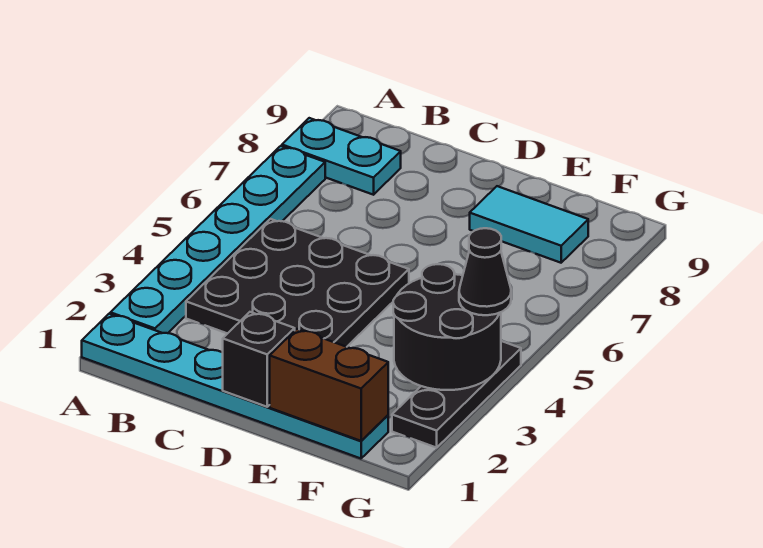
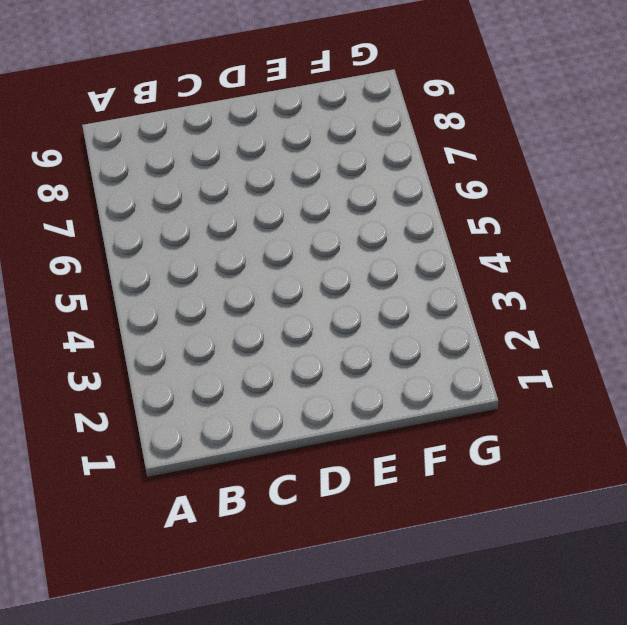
none -> cyan 1x6 plate [82,314,388,459]
none -> cyan 1x6 plate [110,146,325,333]

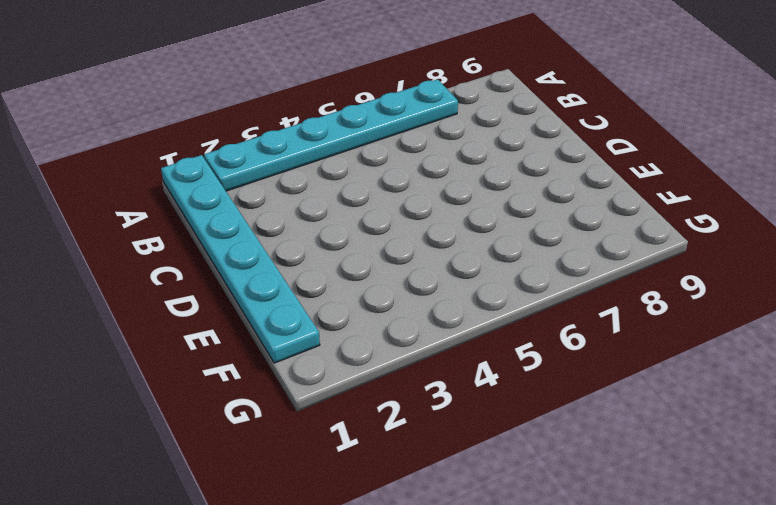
none -> cyan 1x2 plate [282,118,401,195]
none -> black 3x3 plate [186,219,409,347]

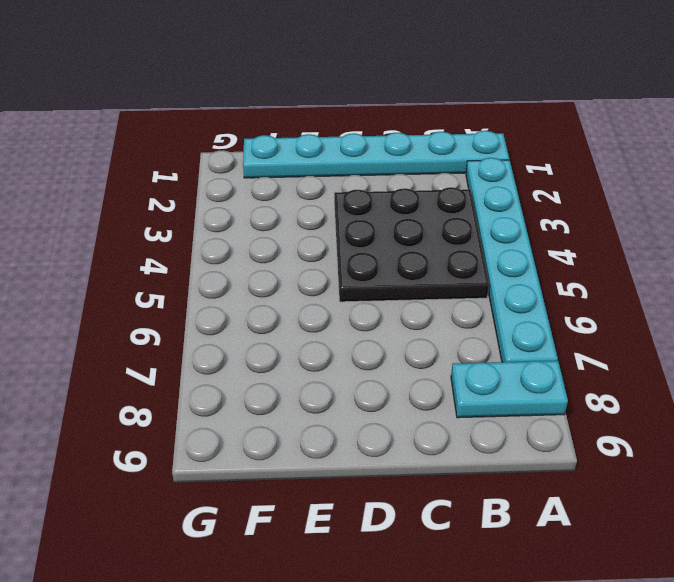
none -> cyan 1x2 tile [470,186,588,263]
none -> black 1x3 plate [392,341,521,448]

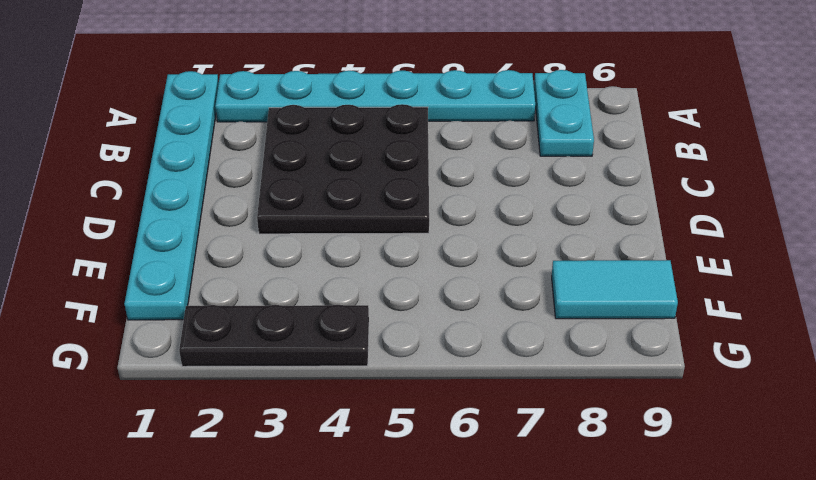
cyan 1x2 tile [552,260,678,319] -> cyan 1x2 tile turned to [470,186,588,263]
none -> black 1x1 brick [223,312,295,407]
none -> brown 1x2 brick [270,329,388,441]

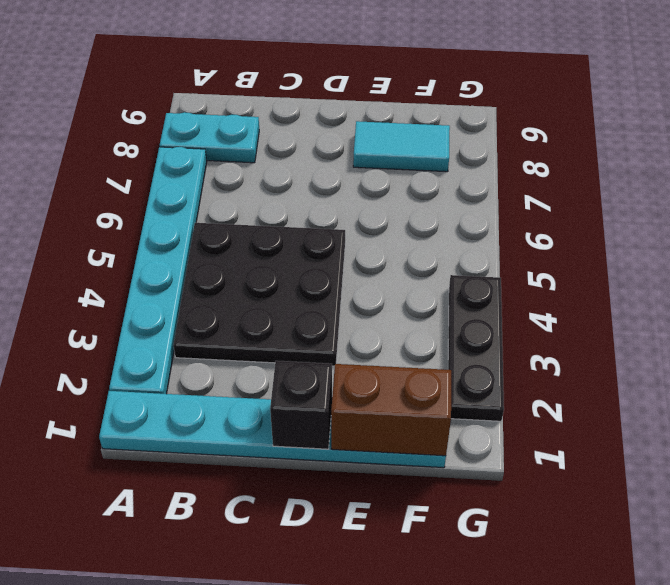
none -> black 2x2 round brick [393,264,501,390]
none -> black 1x1 cone [459,228,511,315]

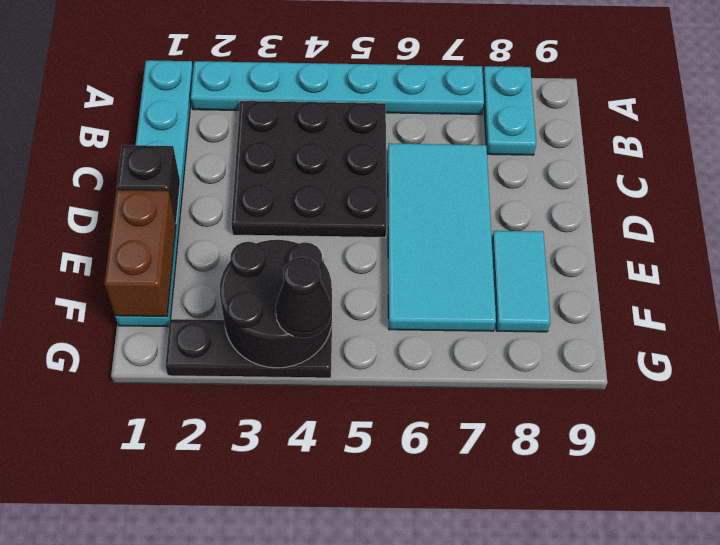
cyan 2x4 tile [388,143,496,331] -> none

